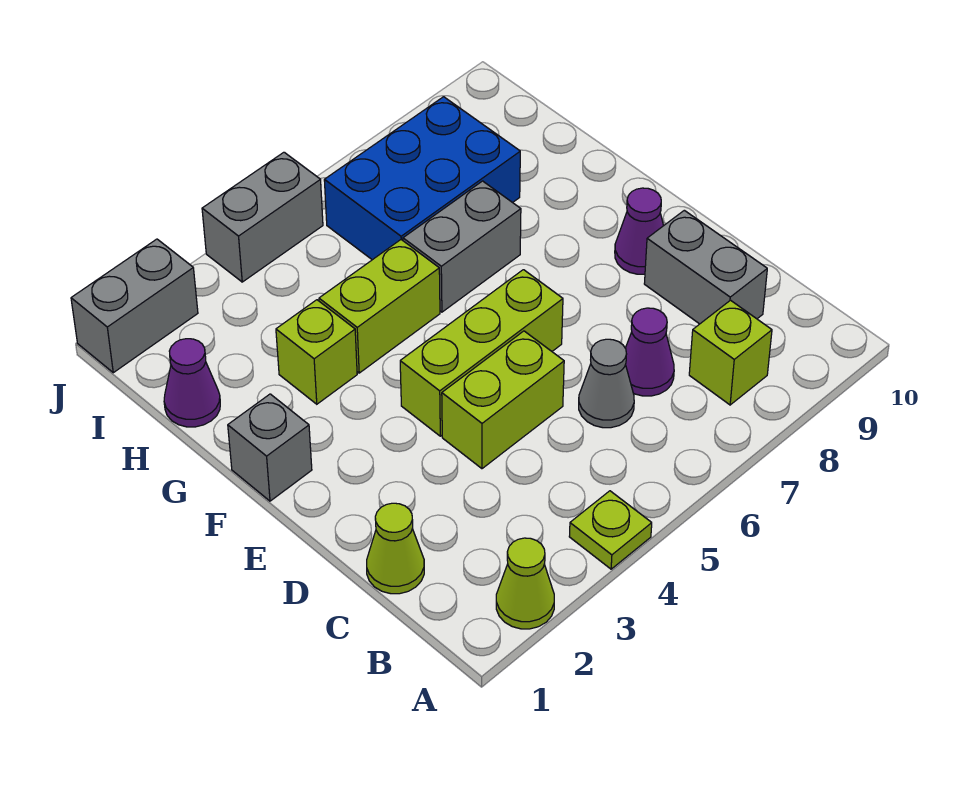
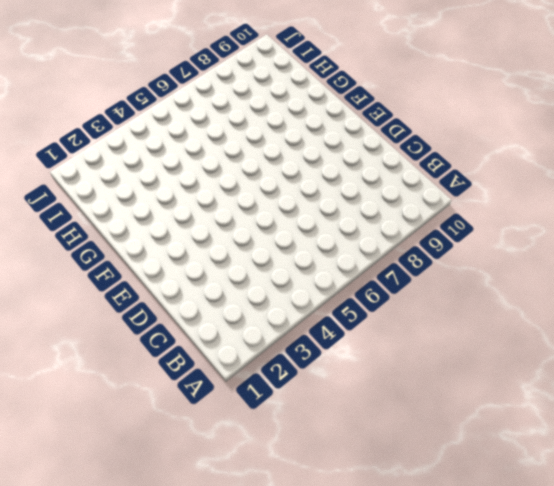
none -> lime 1x1 cone [496,538,554,629]
none -> lime 1x1 plate [569,491,652,569]
none -> lime 1x1 brick [689,300,772,405]

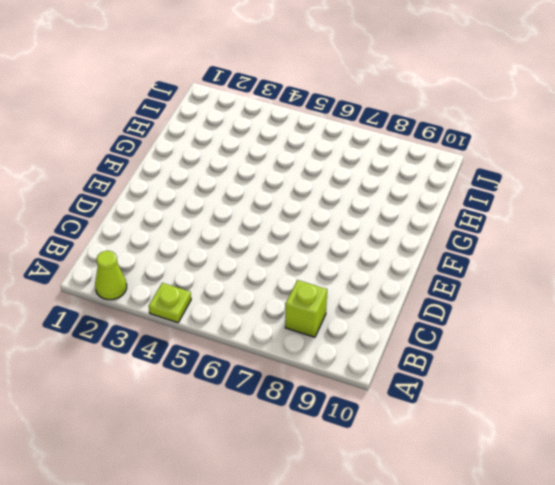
none -> lime 1x1 cone [367,503,424,594]
none -> grey 1x1 cone [579,339,634,428]
none -> purple 1x1 cone [625,308,674,396]

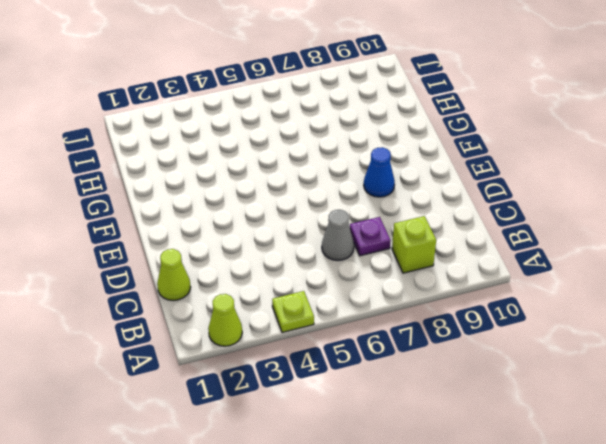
purple 1x1 plate [350,217,391,256] -> purple 1x1 cone [625,308,674,396]
blue 1x1 cone [364,147,395,197] -> none
none -> grey 1x2 brick [644,210,767,324]
none -> lime 1x2 brick [442,331,564,469]
none -> lime 1x3 brick [400,270,563,436]

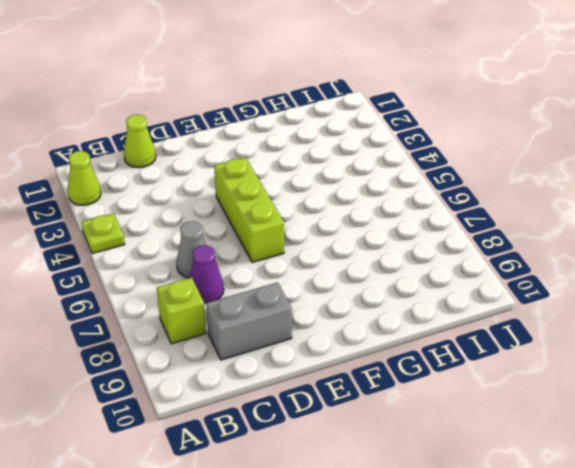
none -> lime 1x2 brick [442,331,564,469]
none -> purple 1x1 cone [615,188,663,274]
none -> grey 1x1 brick [228,394,312,501]

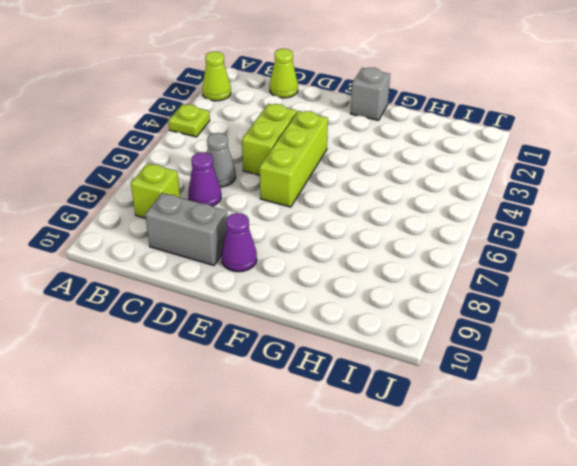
none -> lime 1x1 brick [276,300,357,404]
none -> lime 1x2 brick [319,240,440,373]
none -> grey 1x2 brick [403,181,521,312]

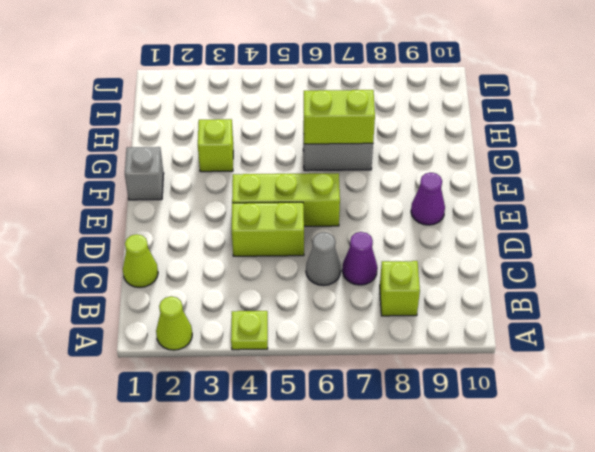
lime 1x2 brick [304,90,375,144] -> lime 1x2 brick moved to [319,240,440,373]
none -> grey 1x2 brick [644,210,767,324]
none -> purple 1x1 cone [164,339,220,427]
none -> blue 2x3 brick [324,97,520,260]

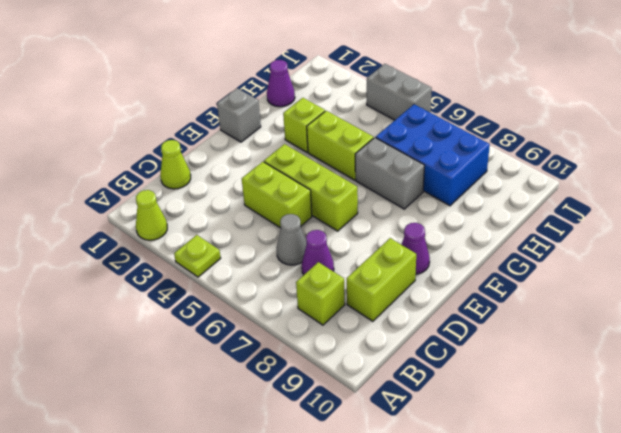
lime 1x2 brick [347,238,416,321] -> grey 1x2 brick [644,210,767,324]
none -> grey 1x2 brick [71,239,198,373]

